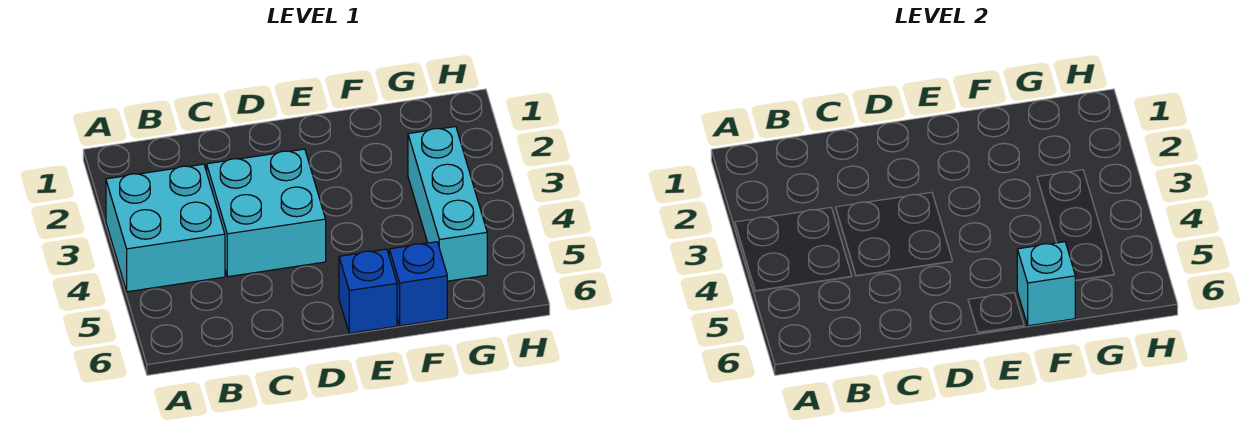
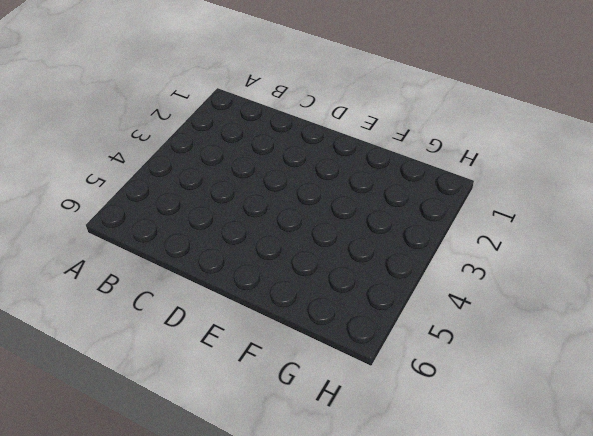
none -> cyan 2x2 brick [106,164,225,292]
none -> cyan 2x2 brick [207,149,326,277]

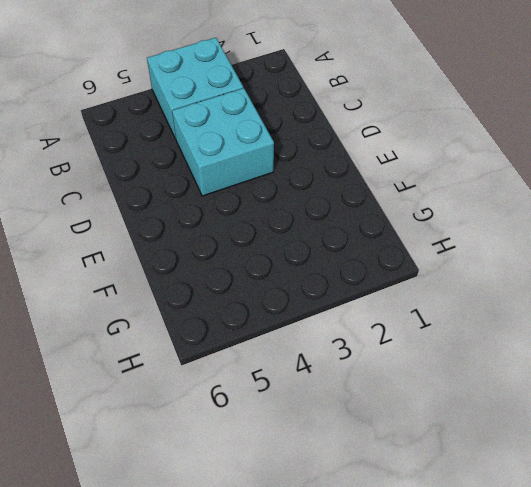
none -> blue 1x1 brick [339,249,397,333]
none -> blue 1x1 brick [389,242,447,326]

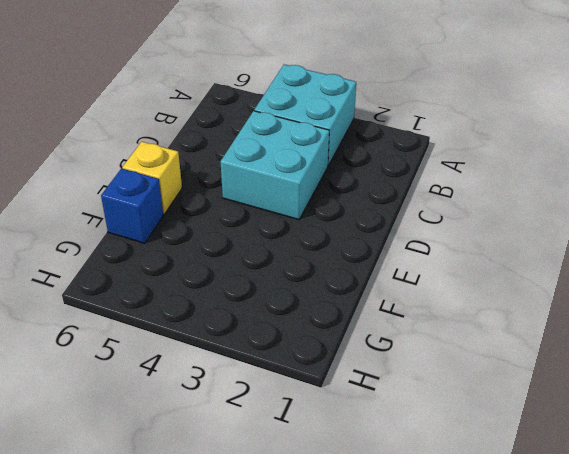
yellow 1x1 brick [122,142,182,214] -> blue 1x1 brick [339,249,397,333]
none -> cyan 1x3 brick [408,127,487,281]
none -> cyan 1x1 brick [1017,242,1076,326]

